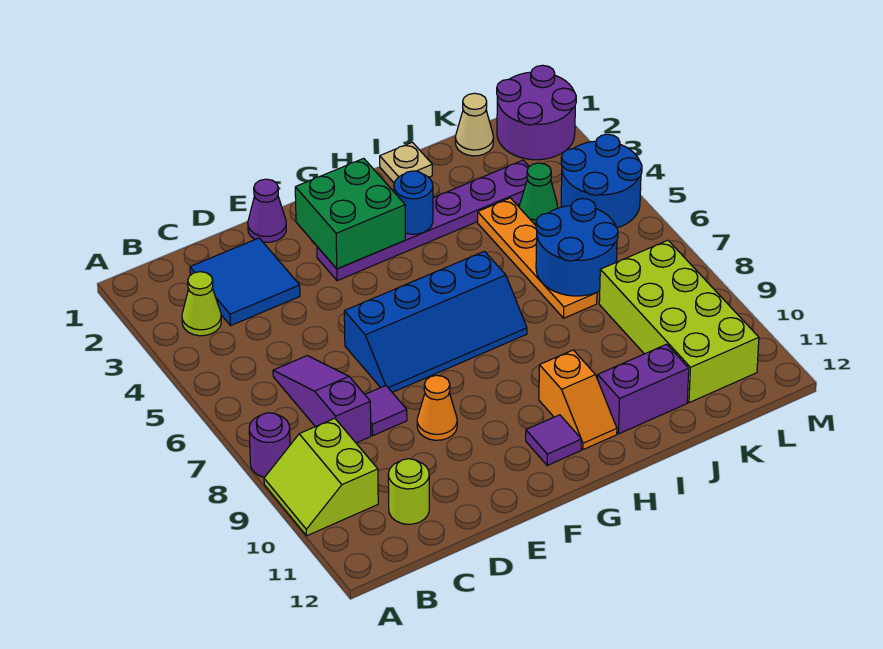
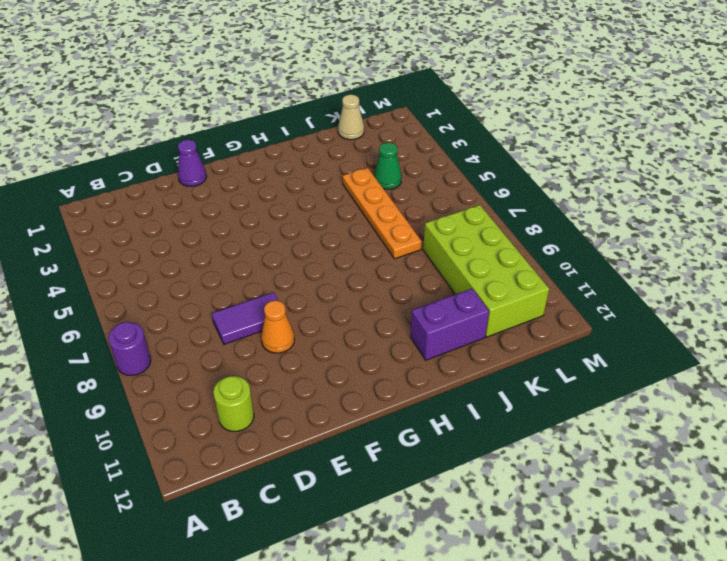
purple 1x2 tile [212,292,278,344] -> purple 1x1 tile [365,385,407,435]
none -> lime 2x2 slope [264,418,378,536]
none -> lime 1x1 cone [182,272,221,336]
none -> blue 2x2 tile [190,238,300,326]

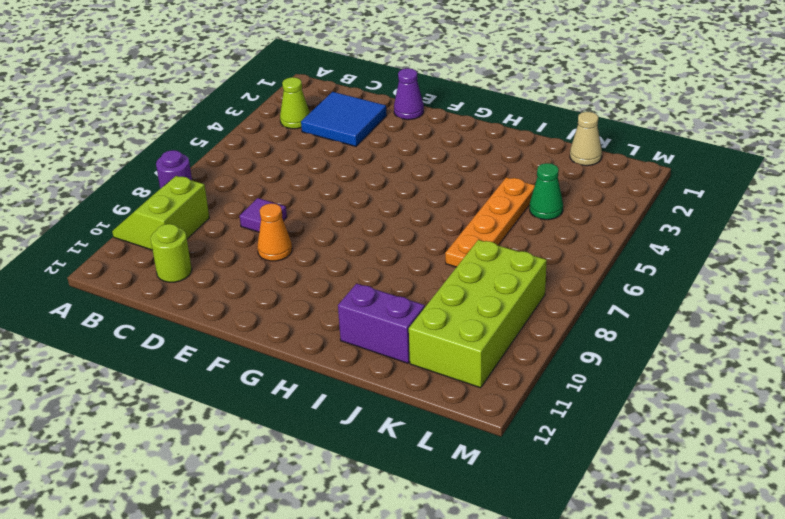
none -> purple 1x3 slope [273,356,371,443]
none -> blue 2x4 slope [344,251,527,392]
none -> purple 1x6 plate [317,160,529,281]

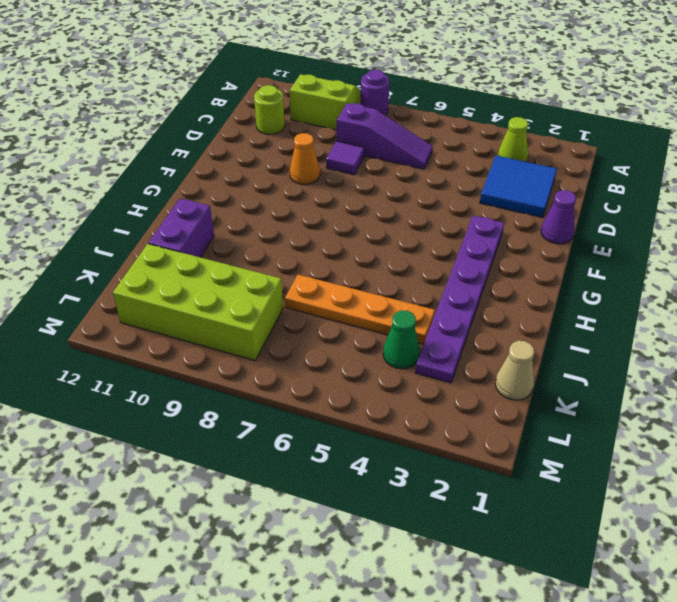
none -> blue 2x4 slope [344,251,527,392]
none -> purple 1x1 tile [526,415,581,465]
none -> orange 1x2 slope [539,350,617,450]

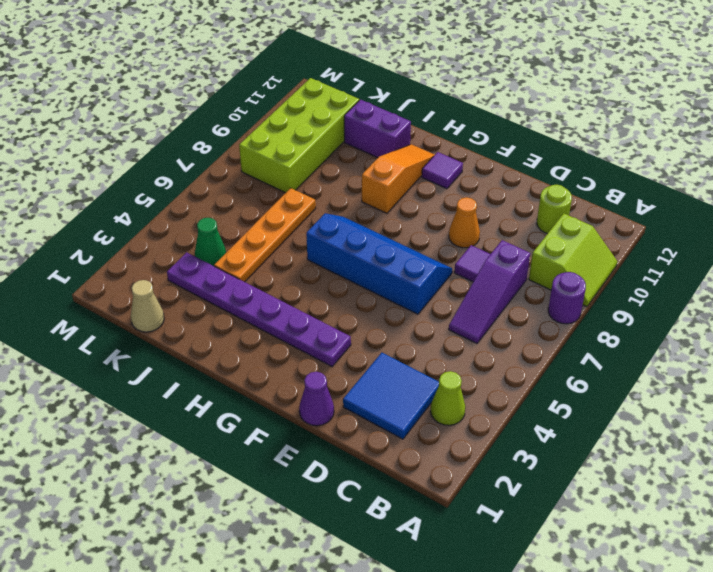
orange 1x3 slope [362,144,435,213] -> orange 1x2 slope [539,350,617,450]
none -> tan 1x1 plate [380,142,432,183]
none -> purple 2x2 round brick [497,65,576,160]
none -> blue 2x2 round brick [561,134,642,228]

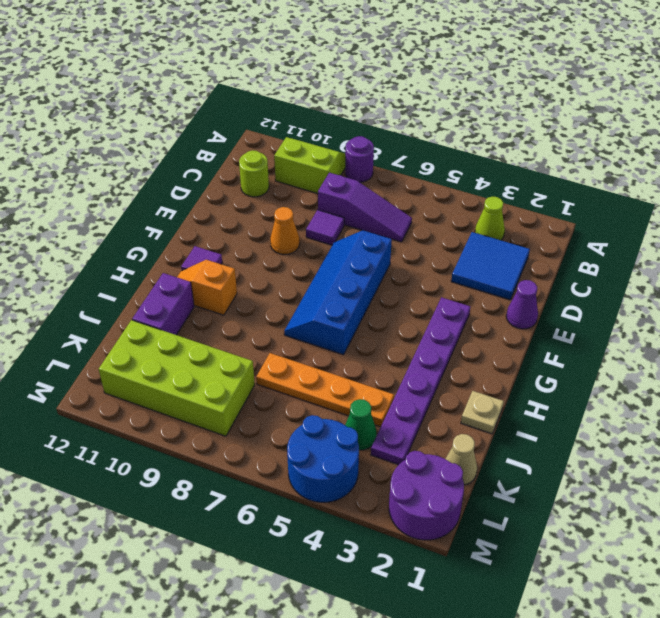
none -> green 2x2 brick [295,158,405,269]
none -> blue 1x1 round brick [394,171,433,234]
none -> blue 2x2 round brick [536,199,618,296]

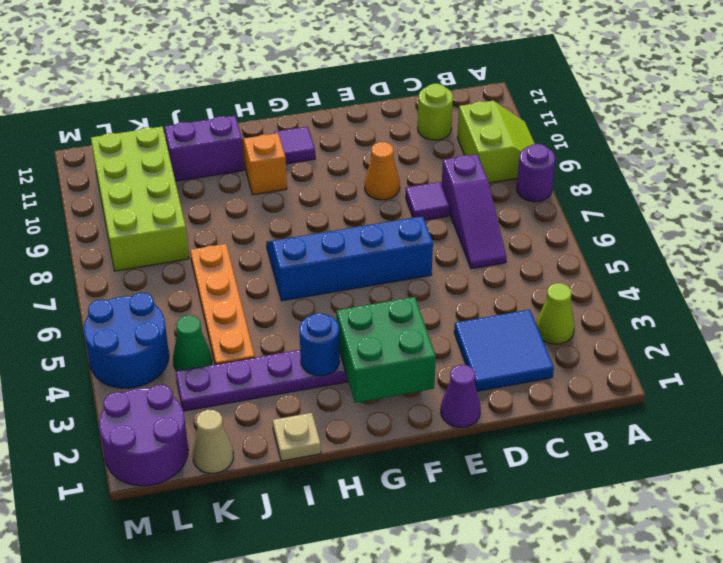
none -> blue 2x2 round brick [536,199,618,296]

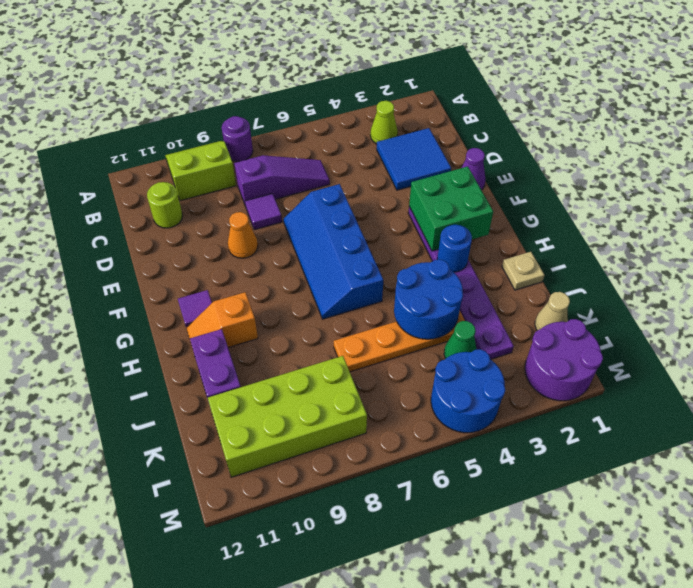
blue 2x2 round brick [394,259,463,339] -> blue 2x2 round brick moved to [536,199,618,296]

